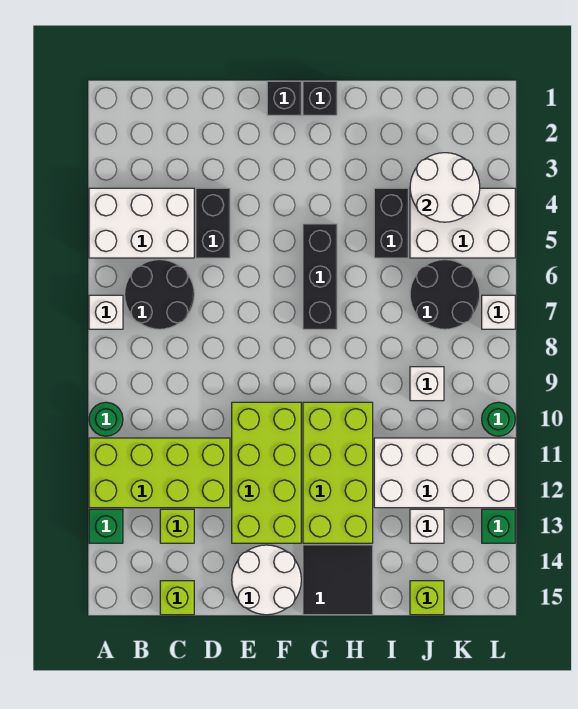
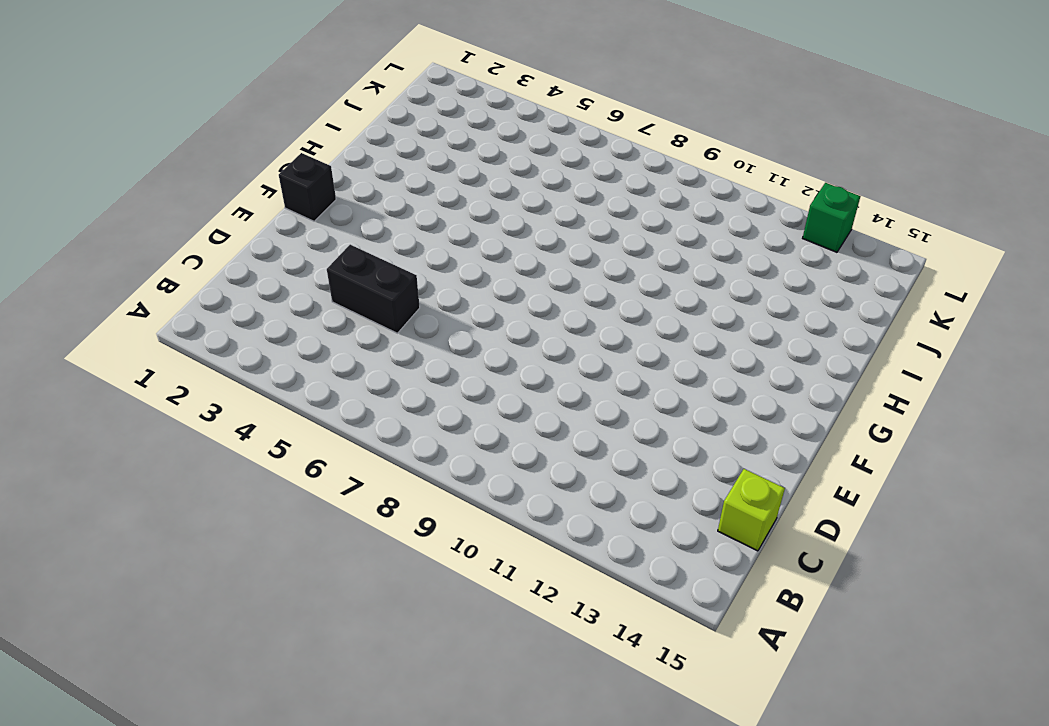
none -> white 2x3 brick [89,188,194,258]
none -> white 1x1 brick [89,295,123,329]
none -> green 1x1 round brick [89,402,123,436]

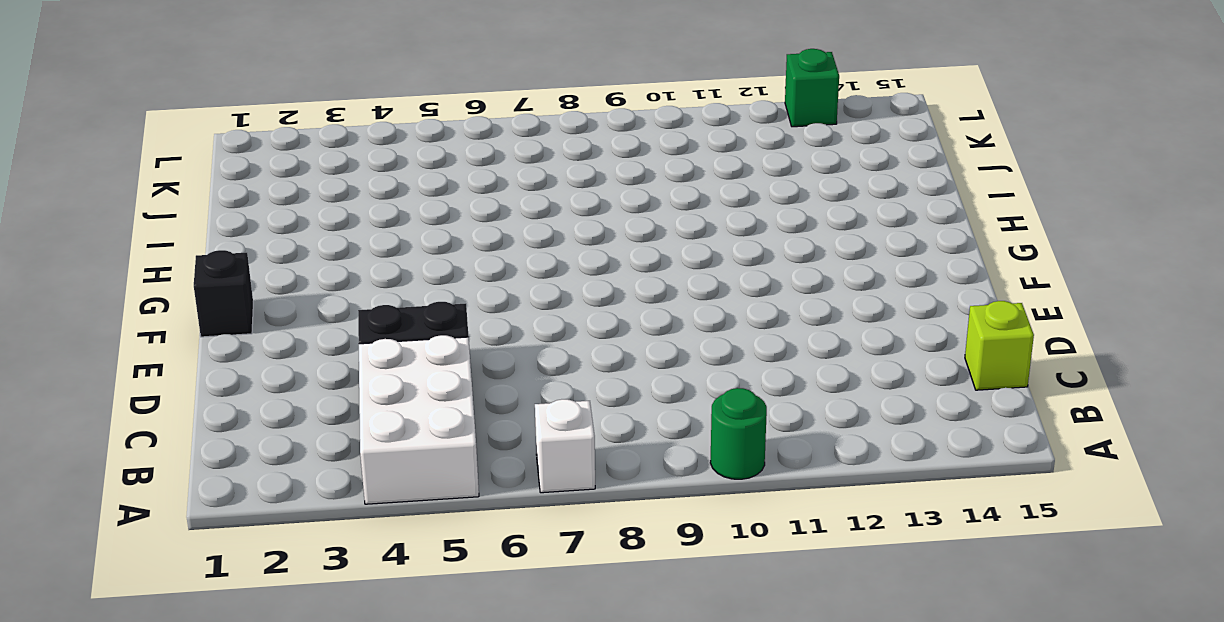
none -> lime 2x4 brick [89,438,230,508]
none -> green 1x1 brick [89,509,123,543]
none -> black 2x2 round brick [125,260,194,329]

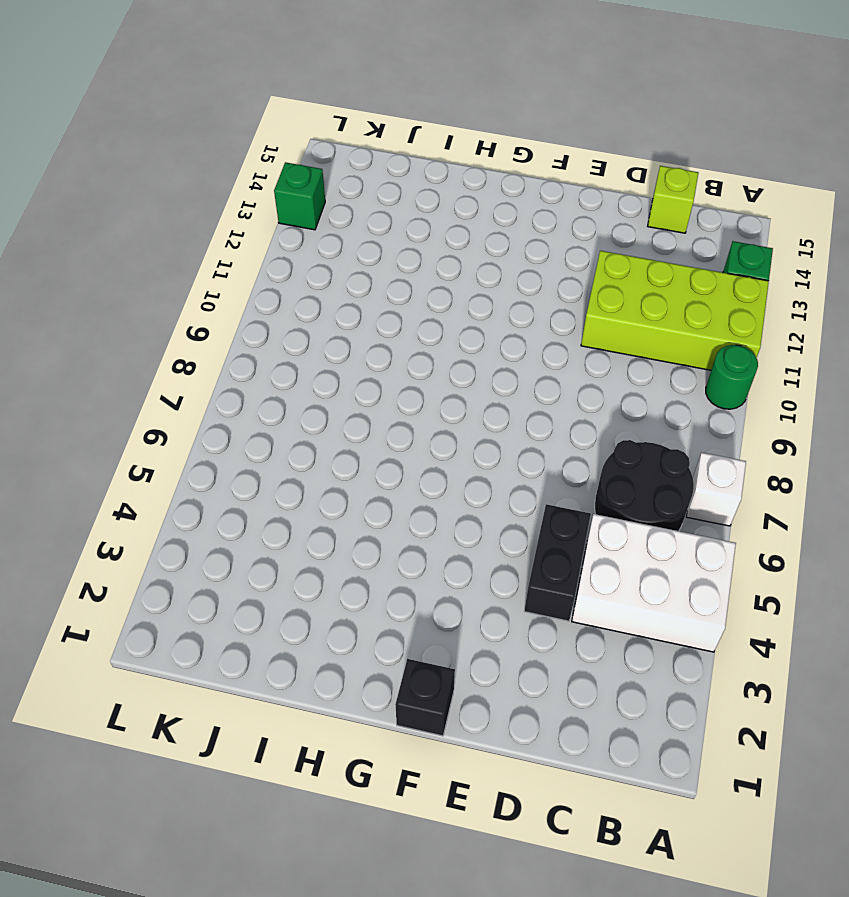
none -> lime 1x1 brick [160,509,194,543]
none -> lime 2x4 brick [232,402,301,543]
none -> white 2x2 round brick [232,545,301,615]

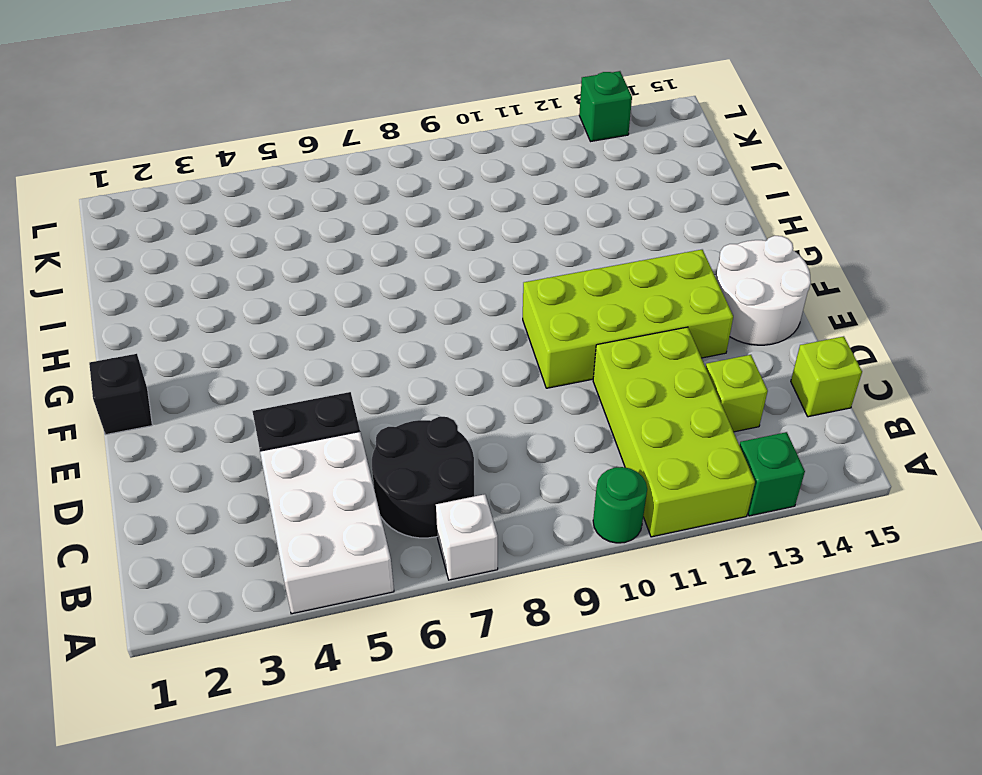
none -> black 1x1 brick [303,81,337,115]
none -> black 1x3 brick [303,224,337,329]
none -> lime 2x4 brick [303,402,373,543]

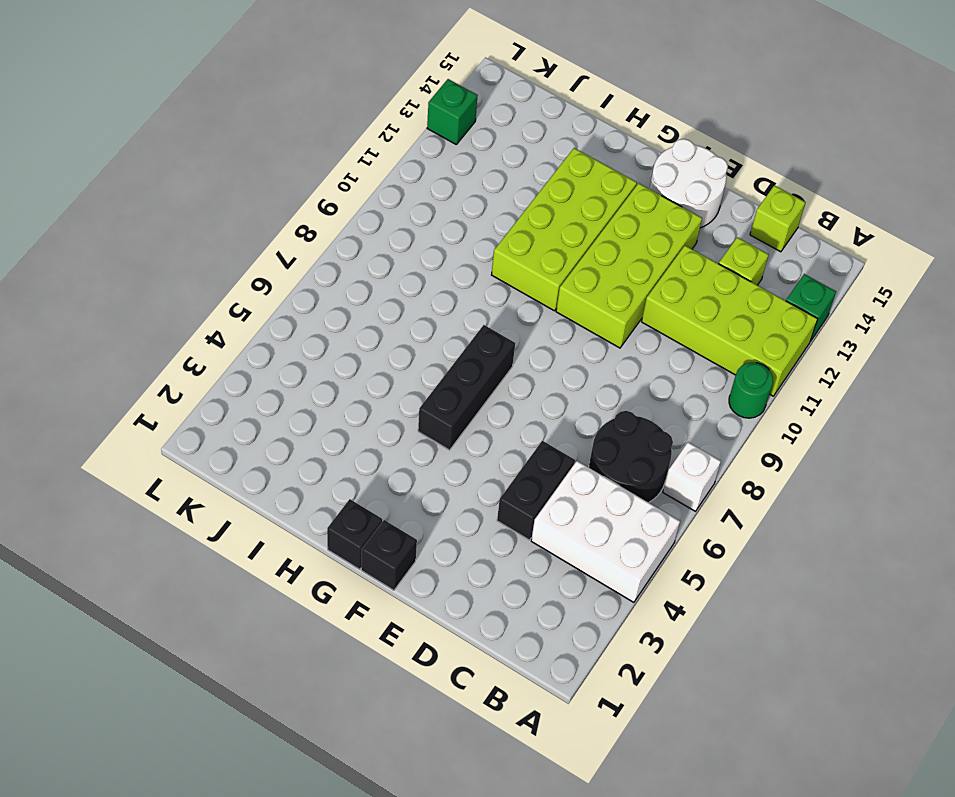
none -> black 2x2 tile [303,545,373,615]
none -> black 1x2 brick [374,188,408,258]
none -> white 2x4 brick [374,438,515,508]

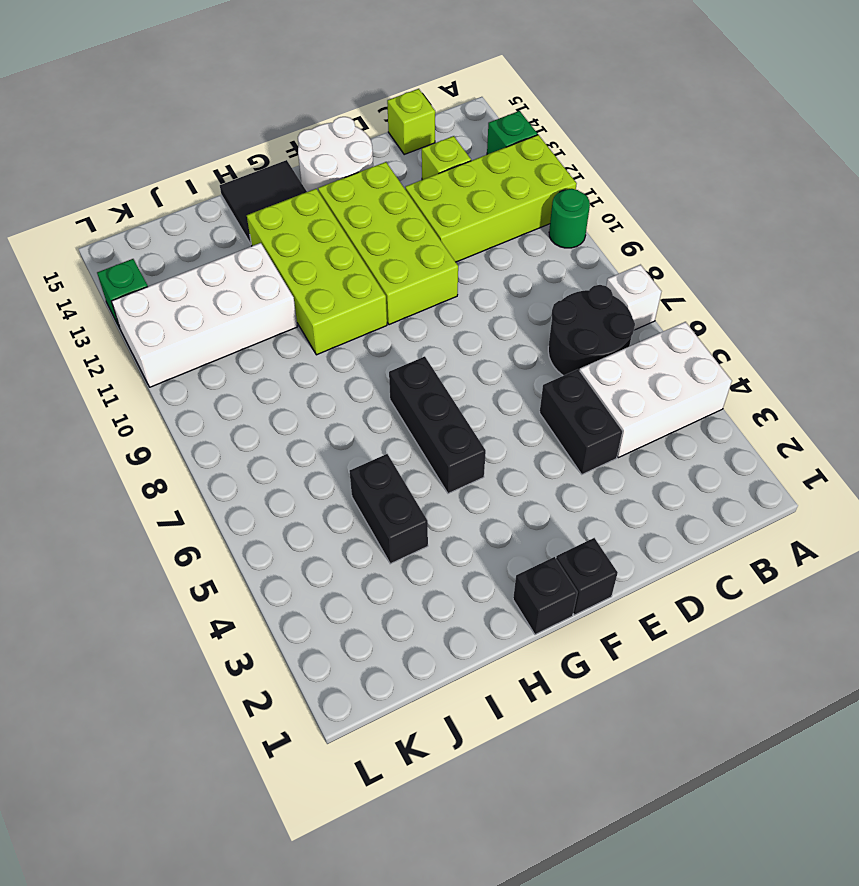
none -> white 2x3 brick [410,188,515,258]
none -> black 2x2 round brick [410,260,480,329]
none -> white 1x1 brick [410,367,444,401]

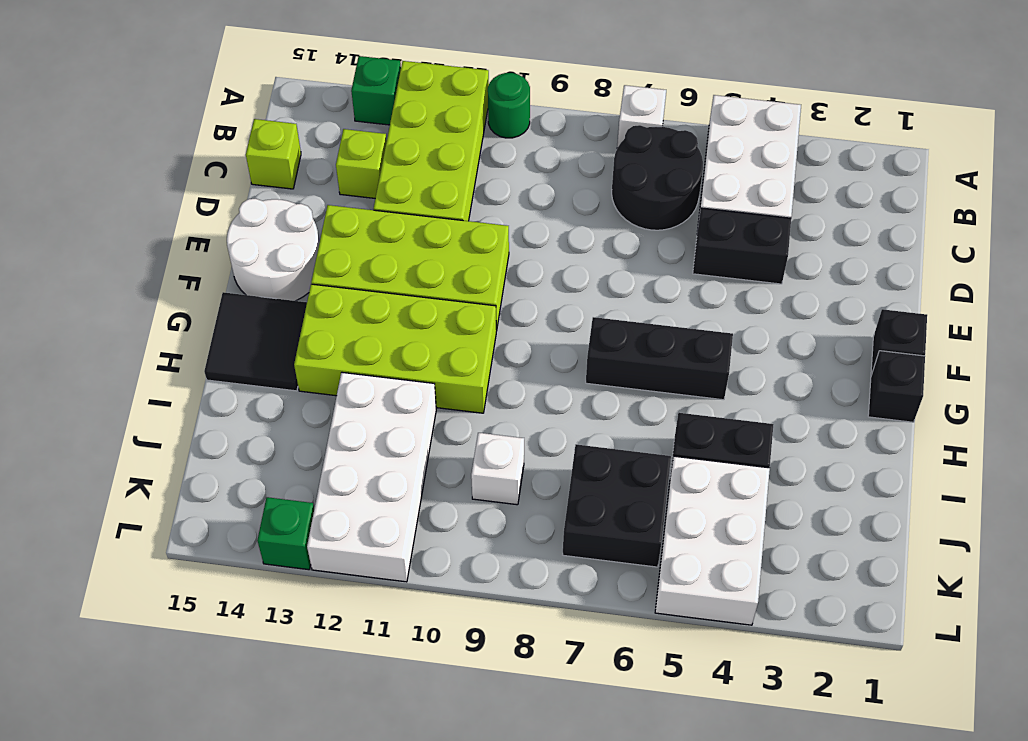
black 2x2 brick [563,444,671,567] -> black 2x2 round brick [410,260,480,329]
none -> white 1x1 brick [410,509,444,543]
none -> lime 1x1 brick [410,581,444,615]
none -> white 1x1 brick [482,295,515,329]

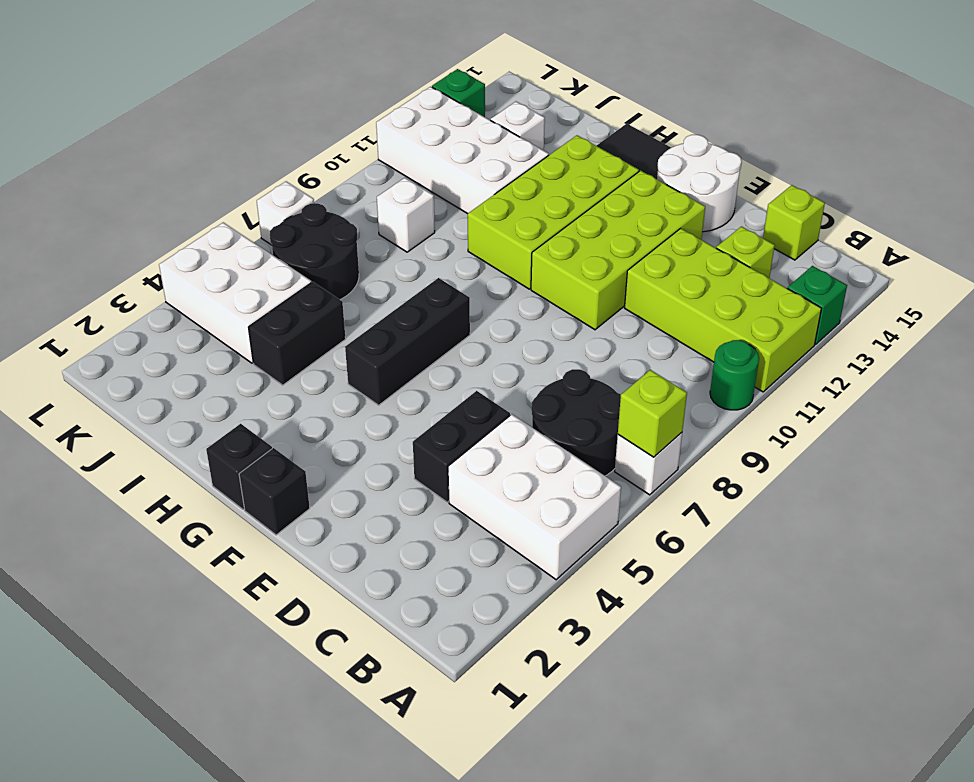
lime 1x1 brick [618,370,687,457] -> lime 1x1 brick moved to [410,581,444,615]
none -> green 1x1 round brick [482,402,515,436]
none -> white 2x2 round brick [410,153,480,222]

